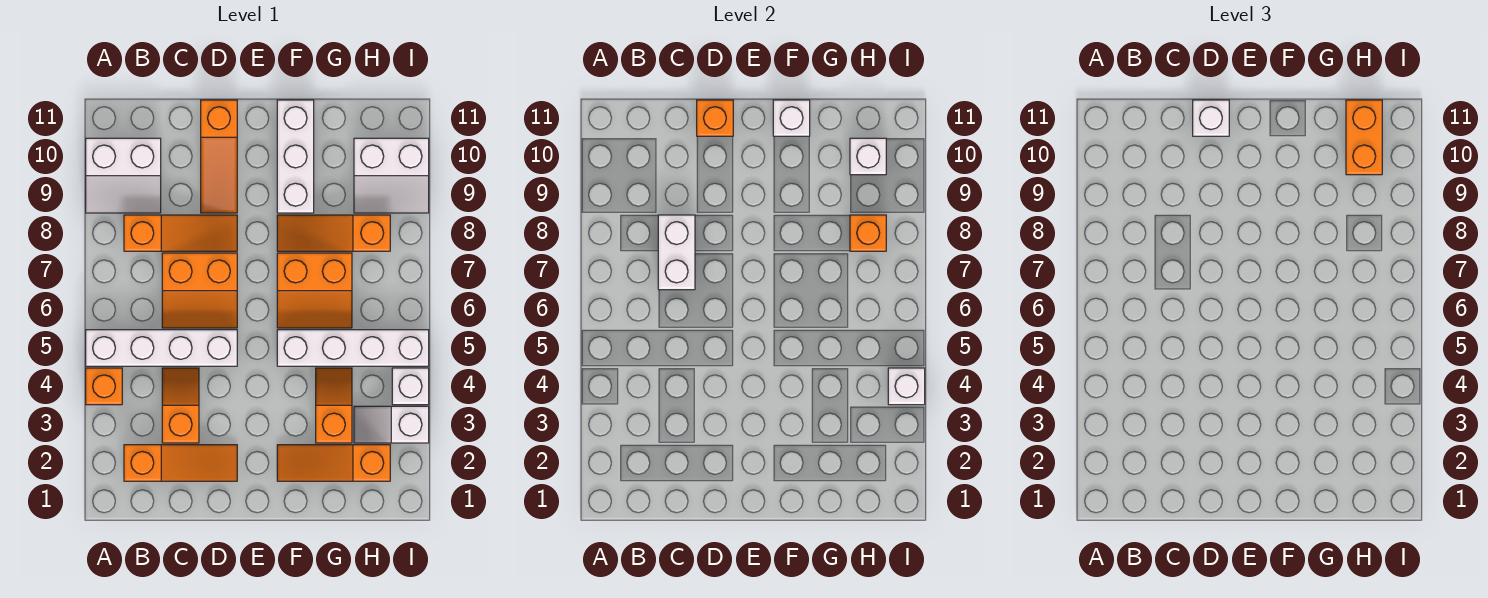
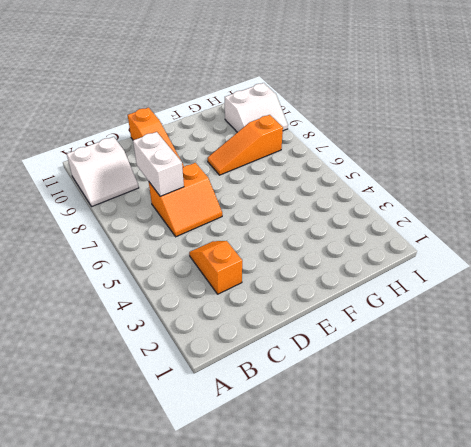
none -> orange 1x1 brick [86,368,122,405]
none -> white 1x4 brick [86,330,237,366]
none -> orange 1x3 slope [124,445,237,481]

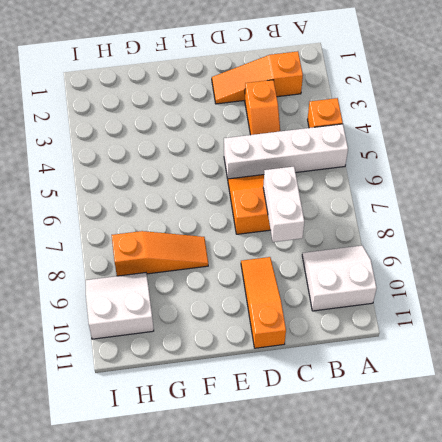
none -> orange 1x3 slope [124,215,237,251]
none -> orange 1x3 slope [277,445,390,481]
none -> white 1x4 brick [277,330,429,366]

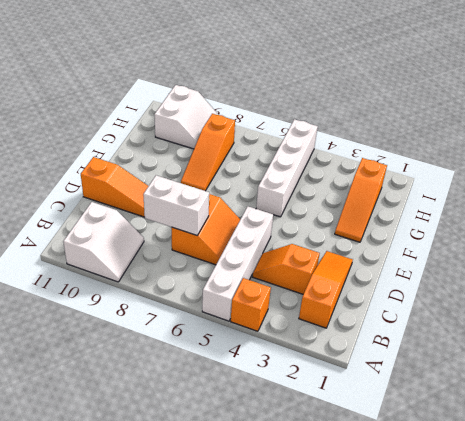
none -> orange 1x3 slope [124,215,237,251]
none -> orange 2x2 slope [277,253,352,328]
none -> white 1x3 brick [277,100,314,213]

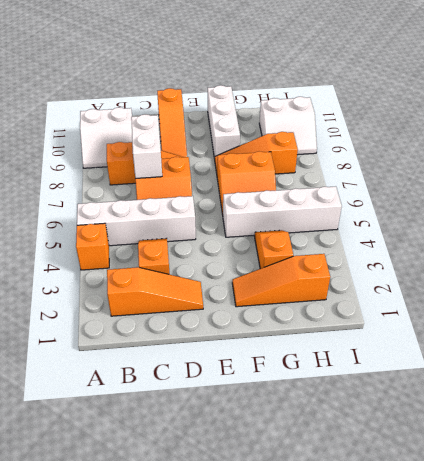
none -> white 1x2 slope [354,406,429,443]
none -> white 1x1 brick [392,368,429,405]
none -> orange 1x1 brick [697,100,733,136]

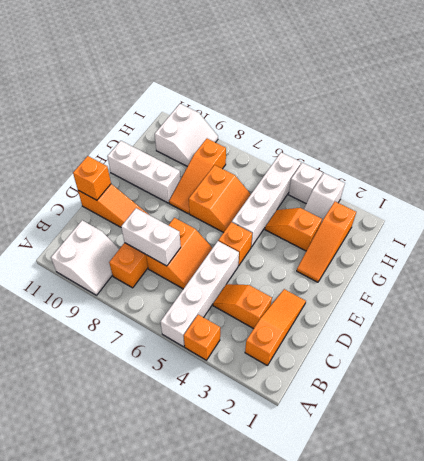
orange 1x1 brick [218,222,252,266] -> orange 1x1 brick moved to [850,215,886,251]
none -> white 1x1 brick [773,100,810,136]
none -> white 1x1 brick [850,138,886,175]
none -> white 1x1 brick [888,368,925,405]

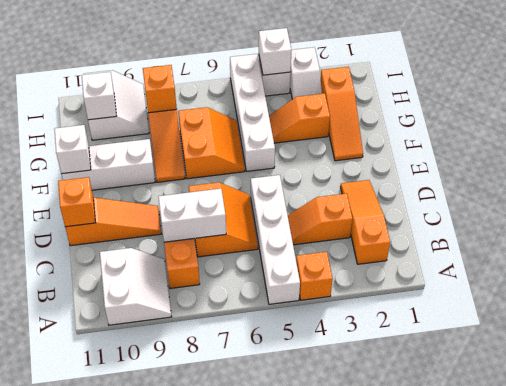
none -> white 1x1 brick [1193,100,1229,136]
none -> orange 1x2 brick [1346,100,1382,175]

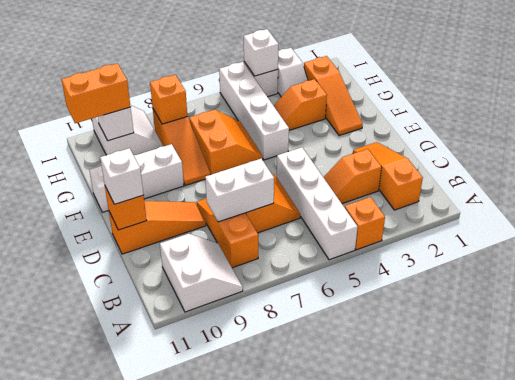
none -> white 1x1 brick [773,100,810,136]

